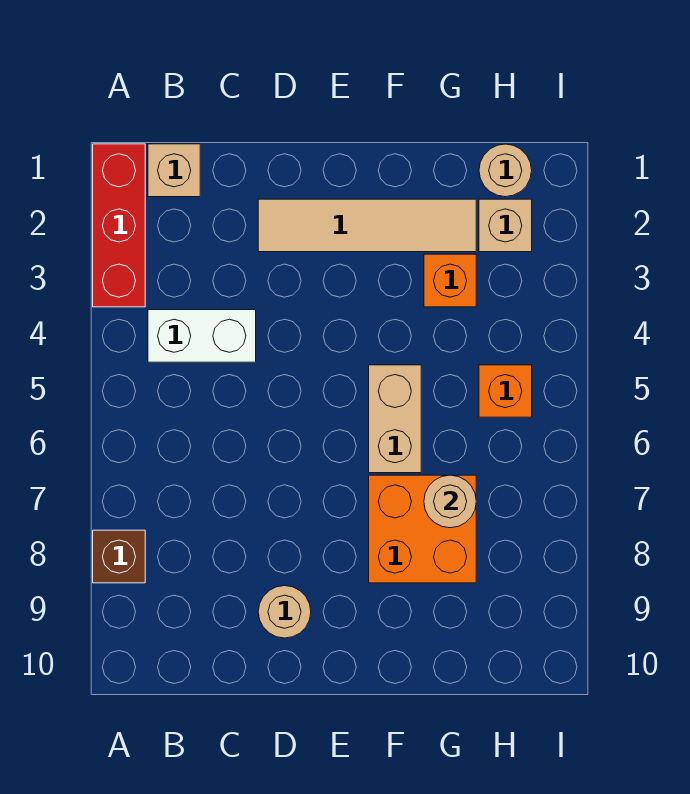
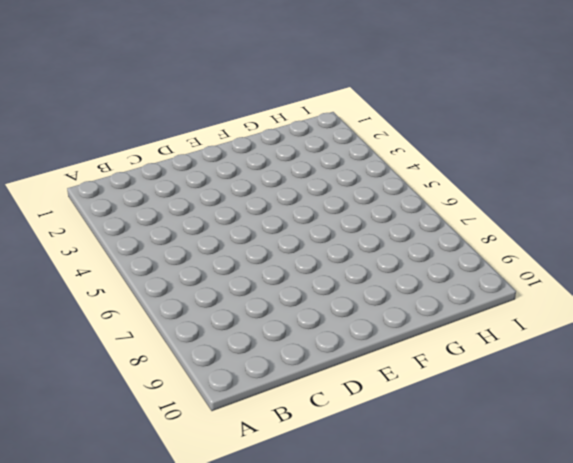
none -> red 1x3 brick [93,144,145,307]
none -> brown 1x1 brick [93,530,145,583]
none -> tan 1x1 brick [148,144,200,197]

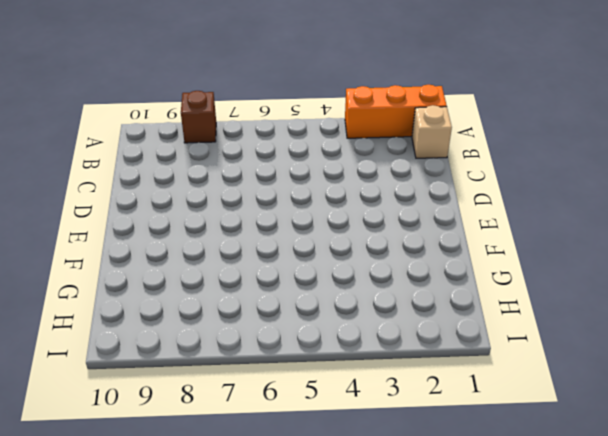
orange 1x3 brick [345,85,447,138] -> red 1x3 brick [93,144,145,307]
none -> white 1x2 brick [148,310,256,362]
none -> tan 1x4 tile [258,199,476,252]
none -> tan 1x1 round brick [258,586,311,638]

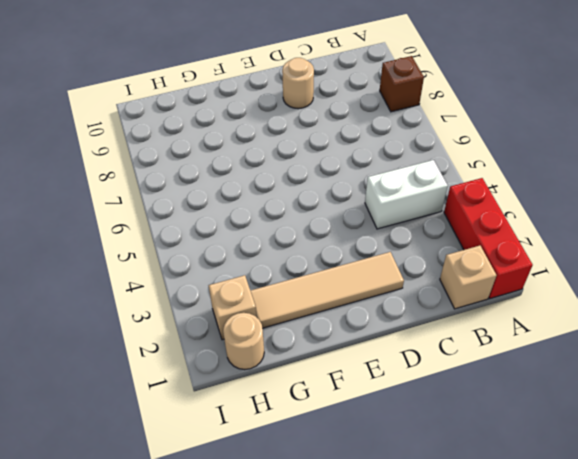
none -> tan 1x2 brick [369,365,421,473]
none -> orange 2x2 brick [369,475,476,583]
none -> orange 1x1 brick [424,254,476,307]

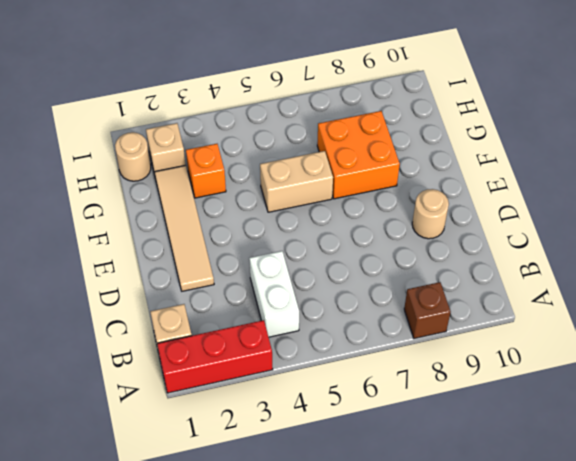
none -> orange 1x1 brick [479,365,532,417]
none -> tan 1x1 round brick [424,475,476,528]

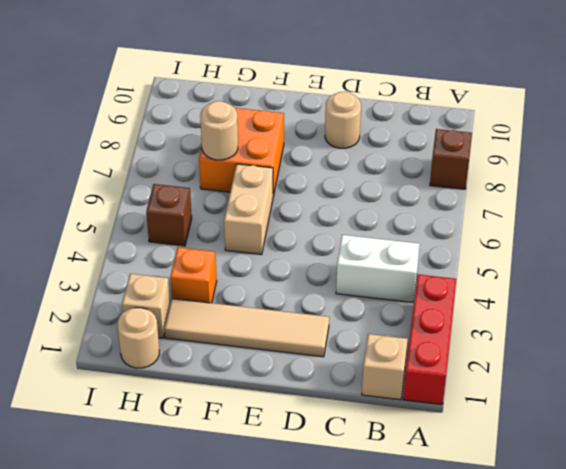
brown 1x1 brick [146,184,192,246] -> orange 1x1 brick [479,365,532,417]

